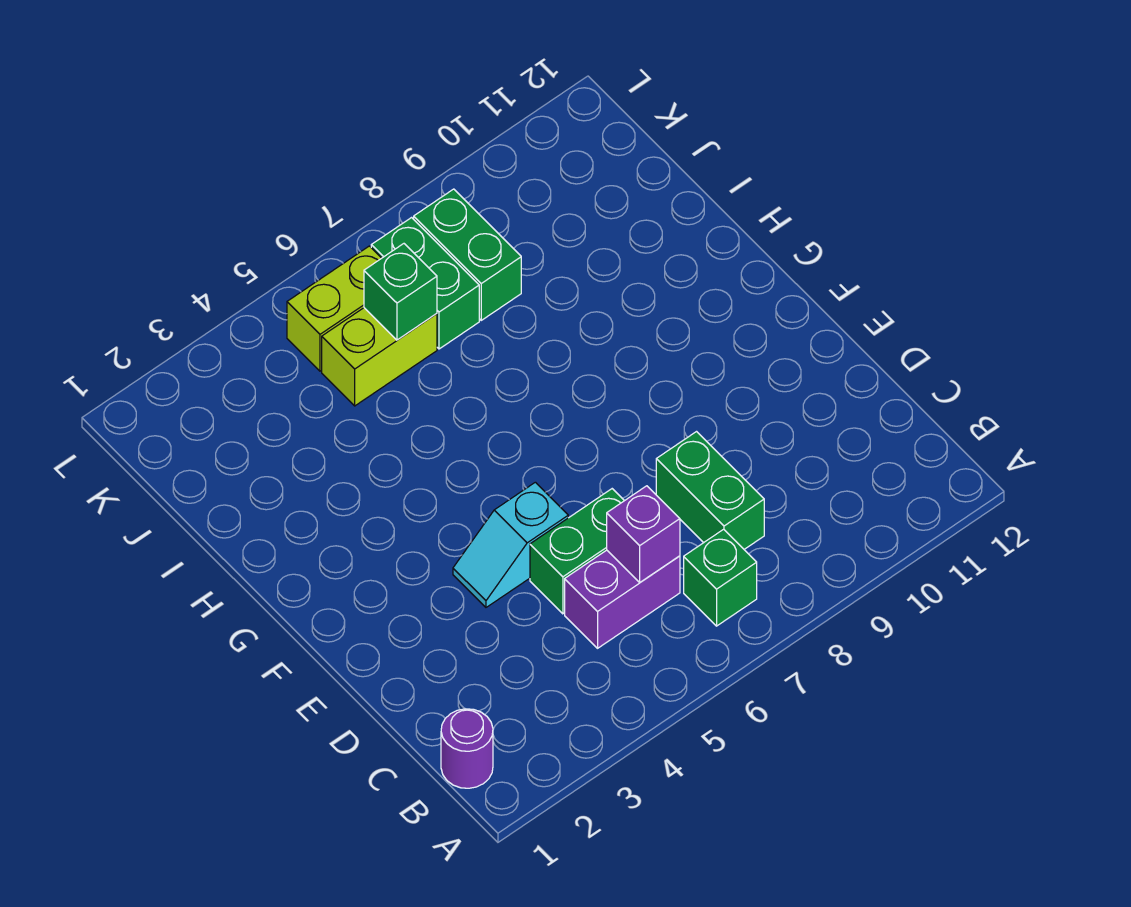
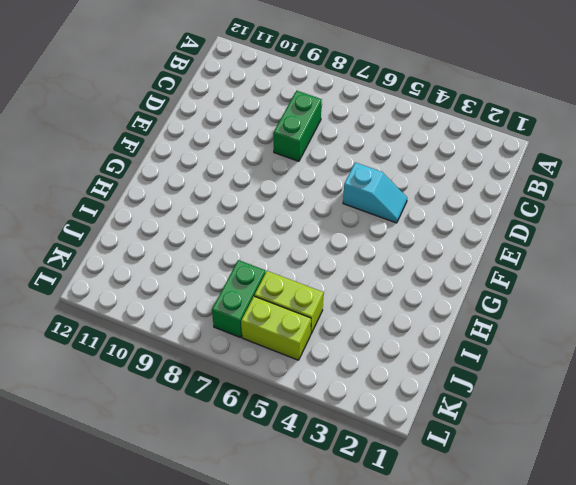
none -> purple 1x1 round brick [441,709,493,788]
none -> green 1x1 brick [684,529,757,626]
none -> purple 1x2 brick [565,550,680,648]

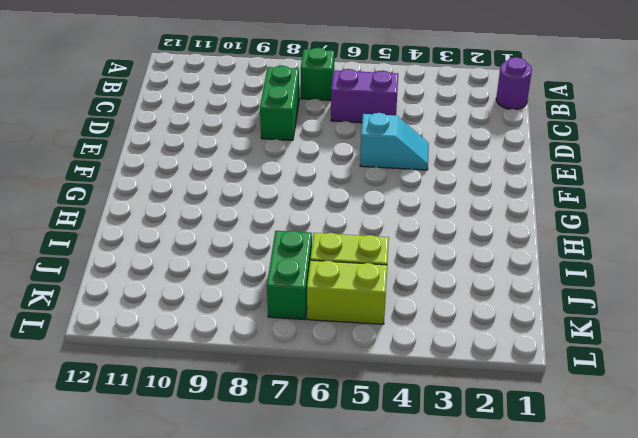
none -> green 1x2 brick [530,489,624,614]
none -> green 1x2 brick [414,189,521,320]
none -> purple 1x1 brick [607,486,680,582]

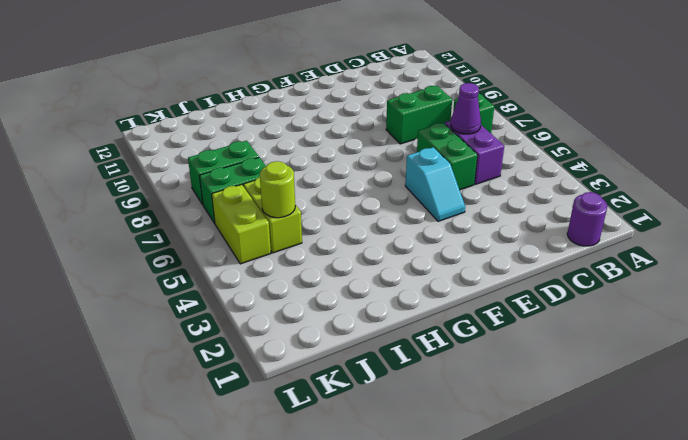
purple 1x1 cone [451,83,481,134] -> purple 1x1 brick [607,486,680,582]
lime 1x1 round brick [260,161,295,218] -> none
none -> green 1x1 brick [364,244,437,340]

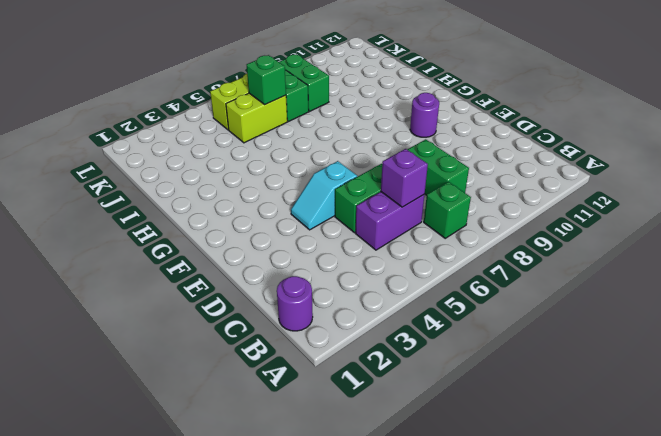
purple 1x1 round brick [410,93,439,137] -> none

